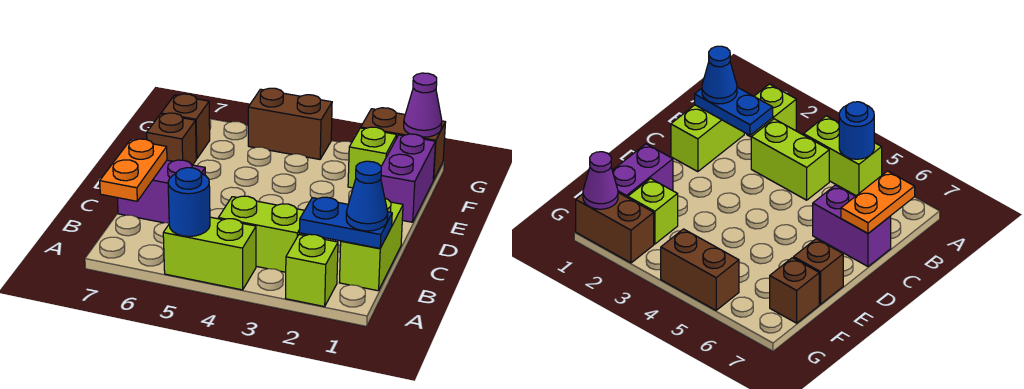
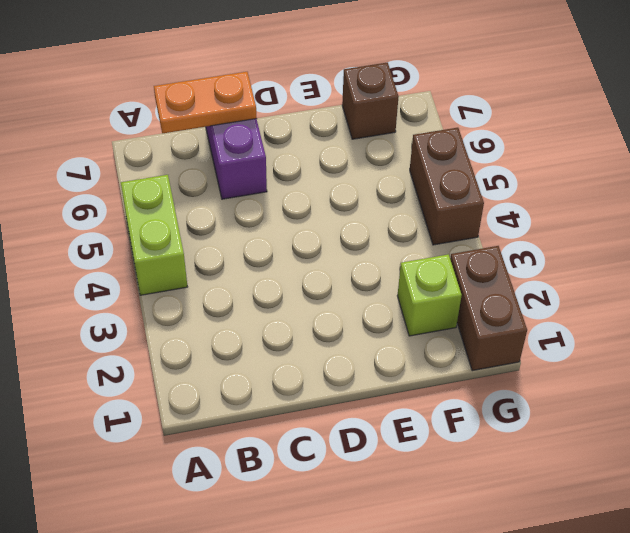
none -> lime 1x1 brick [286,234,338,307]
none -> lime 1x2 brick [339,198,403,291]
none -> lime 1x2 brick [218,196,308,272]

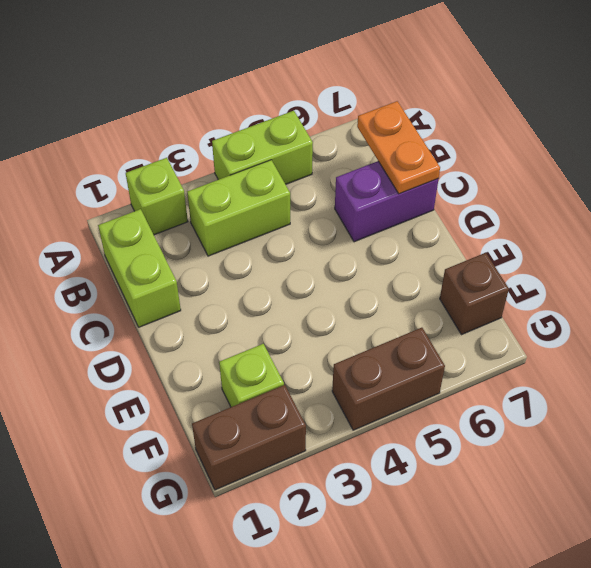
none -> purple 1x2 brick [381,134,435,222]
none -> brown 1x1 brick [147,113,196,165]
none -> blue 1x1 round brick [168,168,210,236]

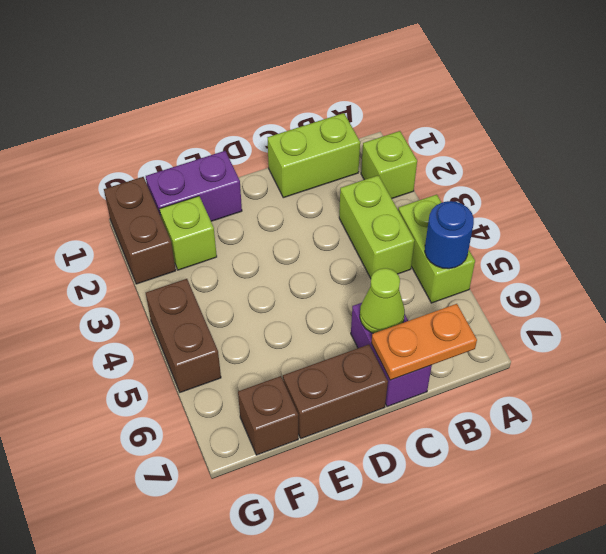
lime 1x1 cone [360,268,405,333] -> none
brown 1x2 brick [283,344,388,438] -> brown 1x1 brick [147,113,196,165]
none -> blue 1x2 plate [299,197,392,248]
none -> purple 1x1 cone [404,73,442,137]
none -> blue 1x1 cone [346,161,388,231]

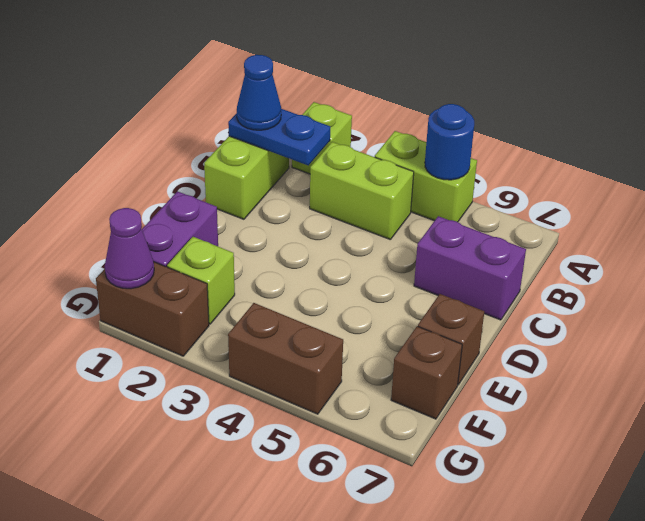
none -> orange 1x2 plate [100,139,167,201]

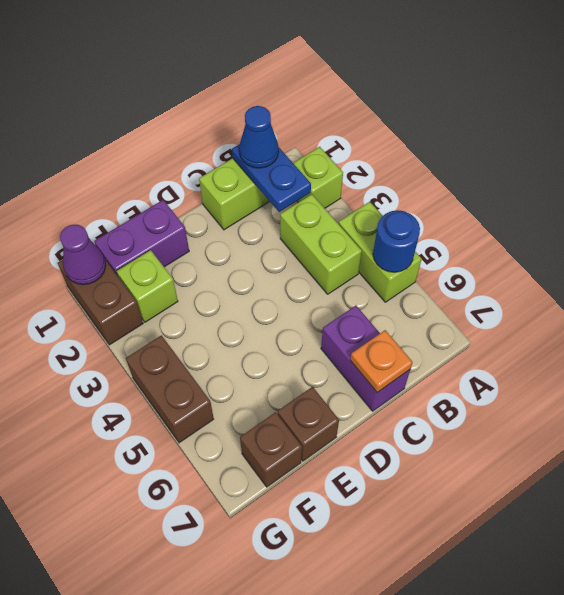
orange 1x1 plate [350,330,413,392] -> orange 1x2 plate [100,139,167,201]

